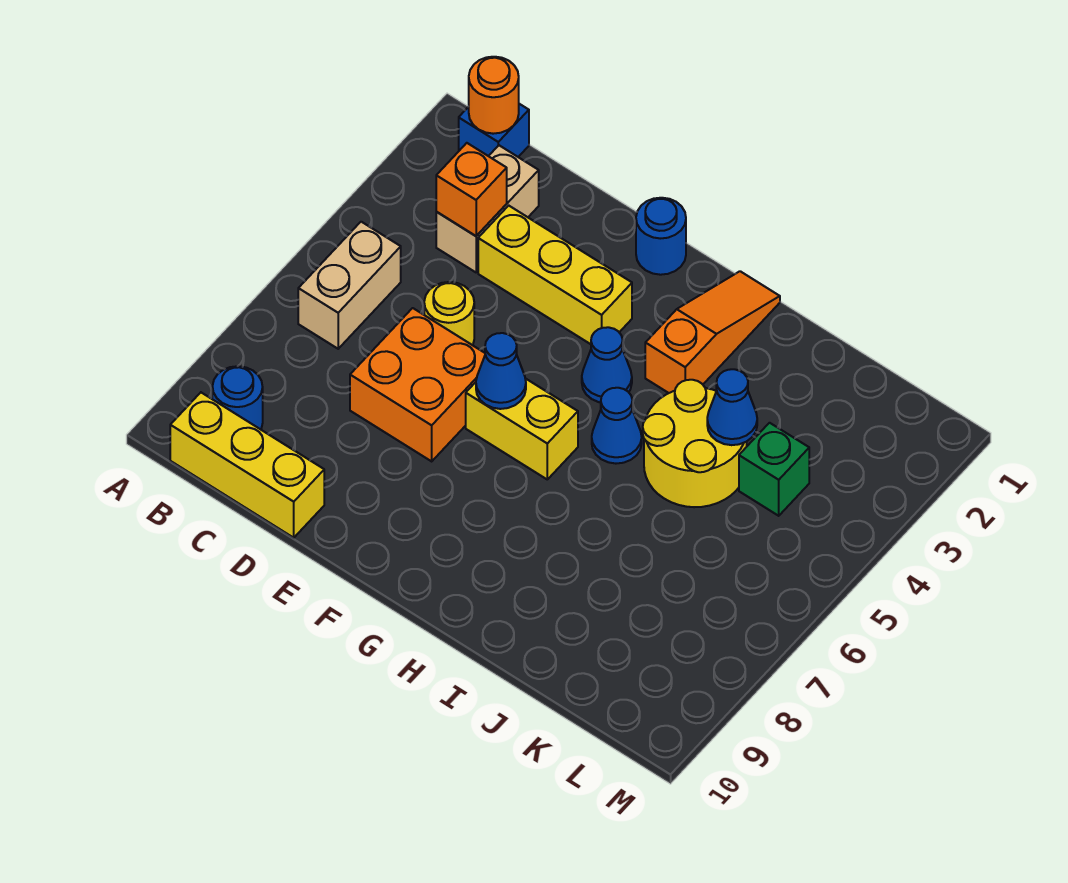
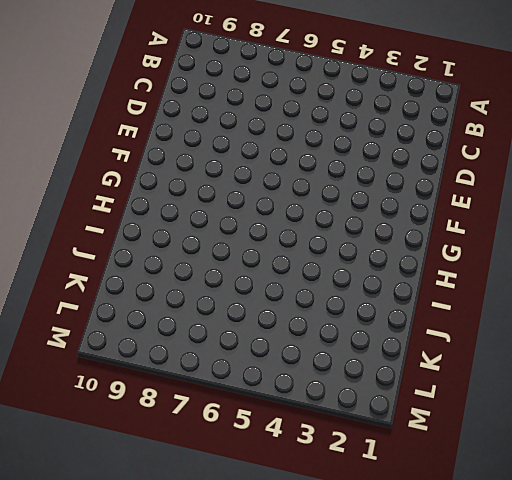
none -> blue 1x1 brick [459,104,529,157]
none -> tan 1x2 brick [298,222,401,349]
none -> blue 1x1 round brick [212,366,263,429]

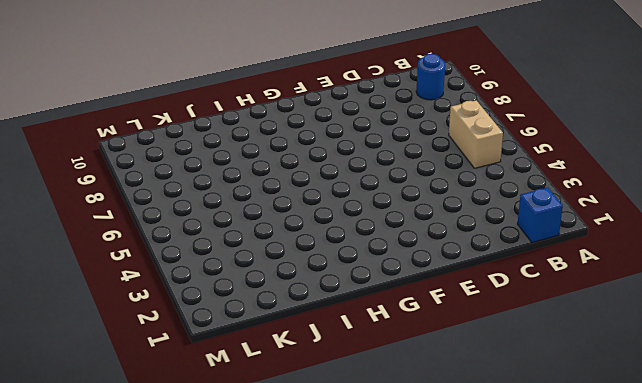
none -> yellow 1x3 brick [170,393,324,538]
none -> tan 1x2 brick [436,145,539,272]
none -> yellow 1x3 brick [478,206,632,344]

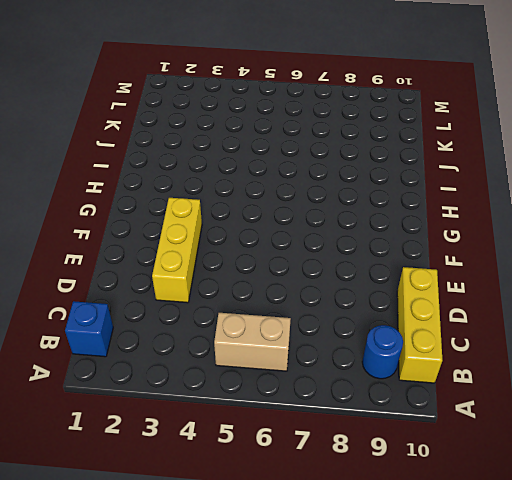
none -> tan 1x2 brick [436,145,539,272]
none -> yellow 1x1 round brick [424,282,474,345]
none -> orange 2x2 brick [350,308,485,461]

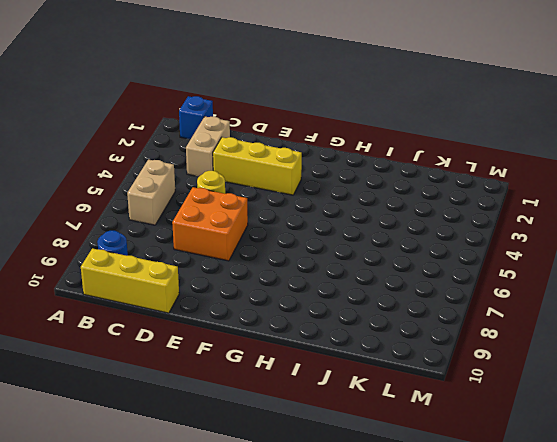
none -> blue 1x1 round brick [636,198,686,275]
none -> yellow 1x2 brick [466,378,578,479]
none -> blue 1x1 cone [582,327,632,402]

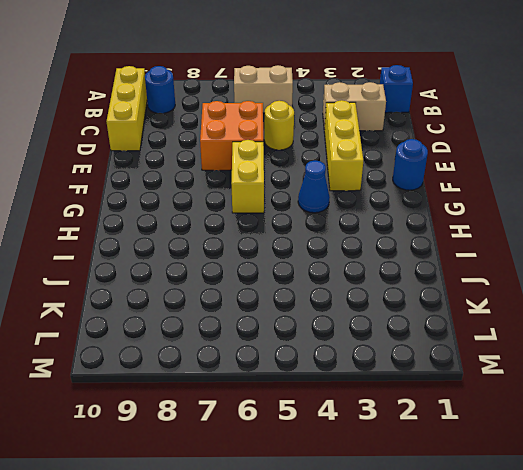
none -> orange 1x3 slope [645,271,780,393]
none -> blue 1x1 cone [592,388,642,464]
none -> yellow 2x2 round brick [643,380,747,507]

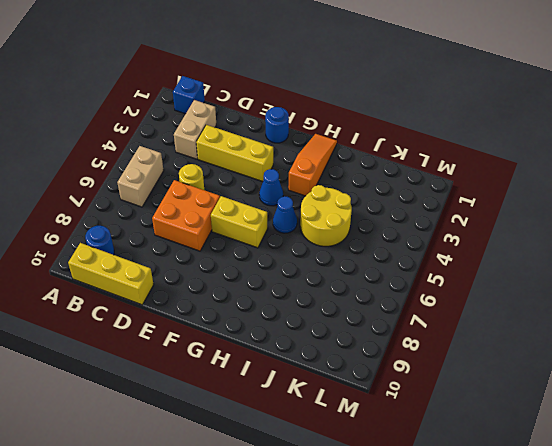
none -> green 1x1 brick [739,423,809,516]
none -> orange 1x1 round brick [469,57,519,134]
none -> orange 1x1 brick [436,143,507,236]

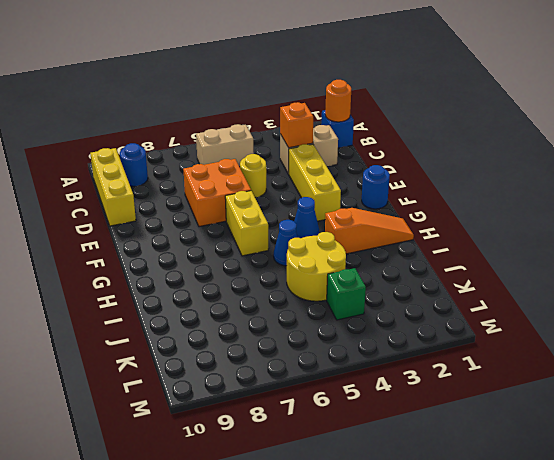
none -> blue 1x1 cone [476,333,526,409]
none -> blue 1x1 cone [707,369,757,445]

